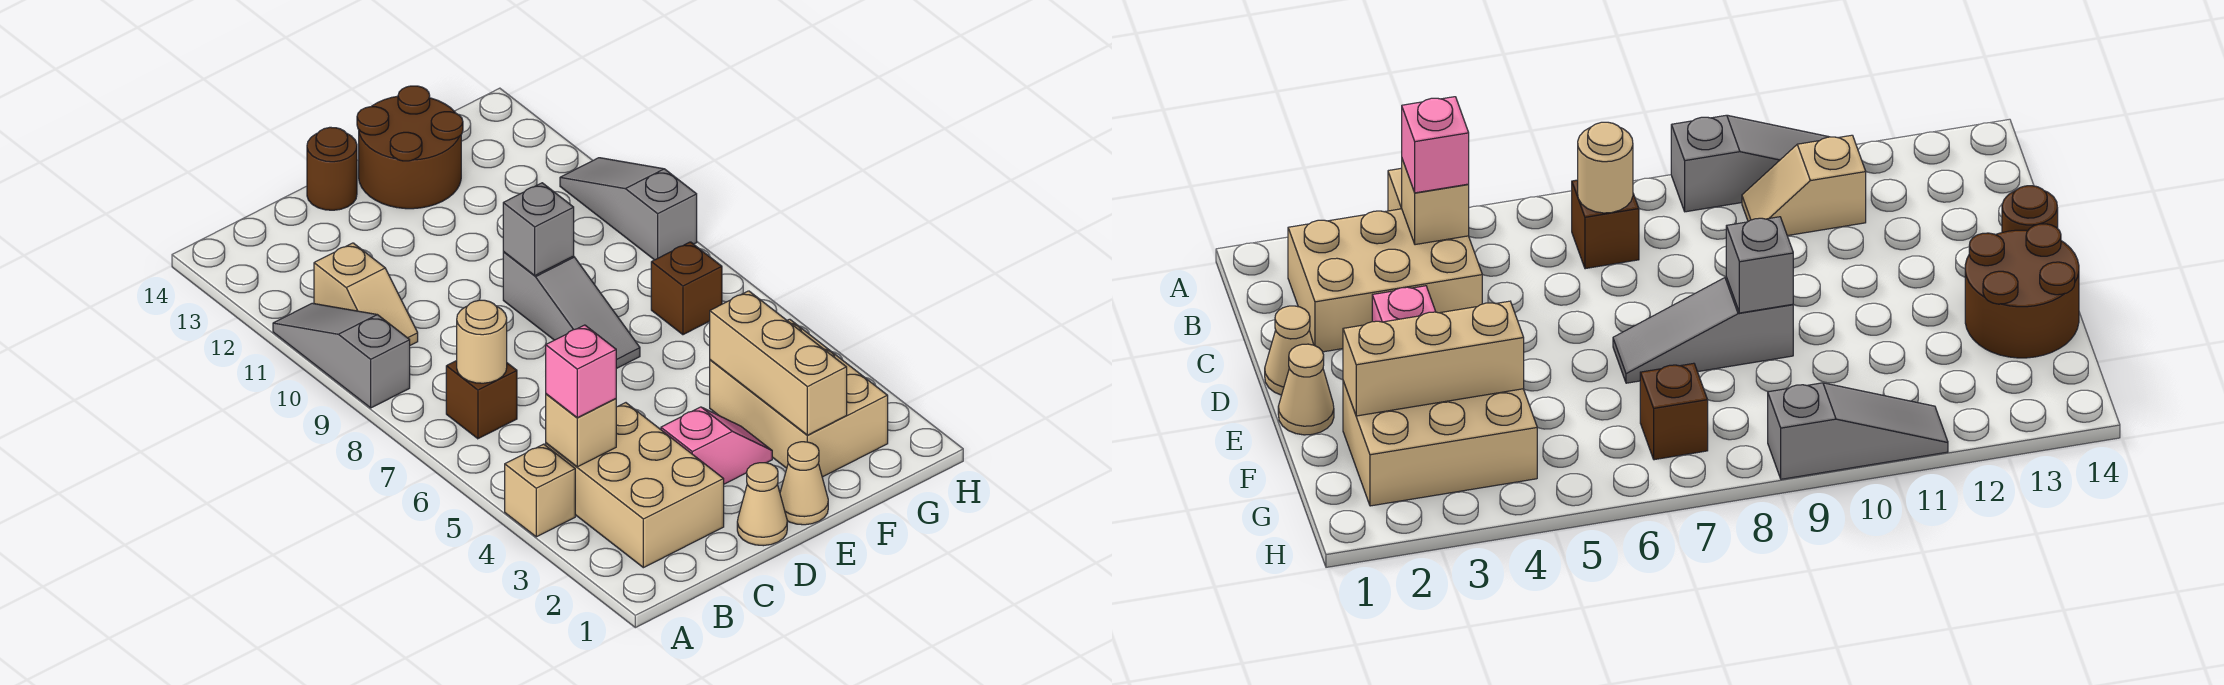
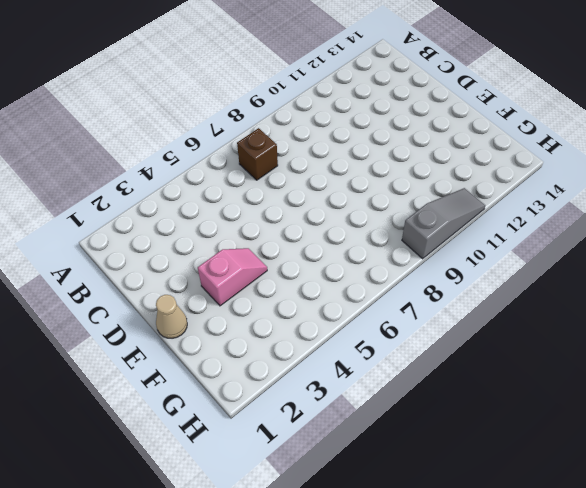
pink 1x2 slope [198,248,267,306] -> pink 1x2 slope turned to [661,407,772,484]
none -> tan 1x1 brick [505,444,575,537]
none -> grey 1x3 slope [273,303,410,408]
none -> tan 2x3 brick [546,403,724,568]

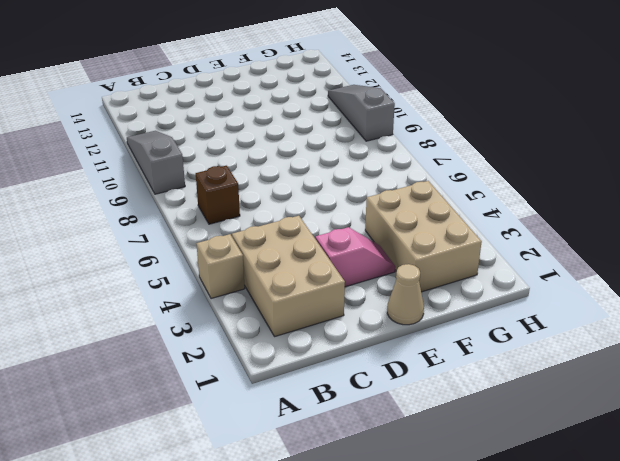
none -> tan 1x2 slope [314,243,418,345]
none -> tan 1x1 cone [737,463,787,546]
none -> brown 1x1 round brick [307,127,357,210]

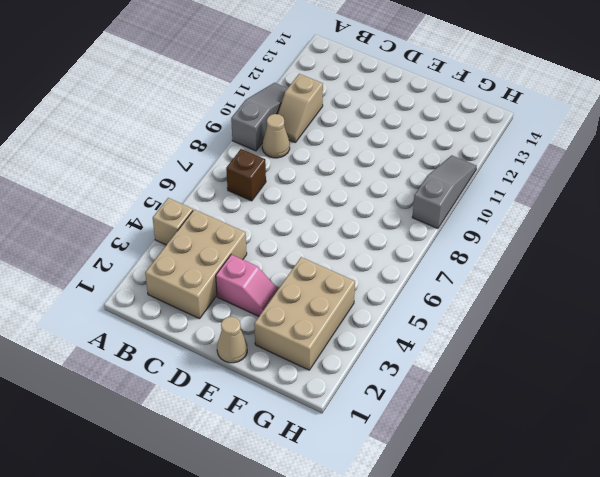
tan 1x1 cone [262,114,290,158] -> tan 1x1 cone moved to [737,463,787,546]
none -> brown 1x1 round brick [307,127,357,210]
none -> grey 1x3 slope [503,252,640,369]
none -> brown 2x2 round brick [357,86,463,209]

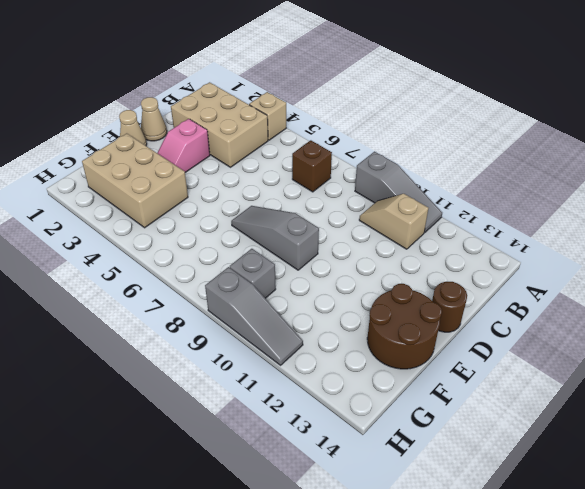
grey 1x1 brick [230,249,276,298] -> grey 1x1 brick moved to [503,183,574,276]
none -> brown 1x1 brick [651,242,722,335]
none -> tan 1x1 brick [546,394,616,467]
none -> tan 1x1 round brick [457,300,507,383]

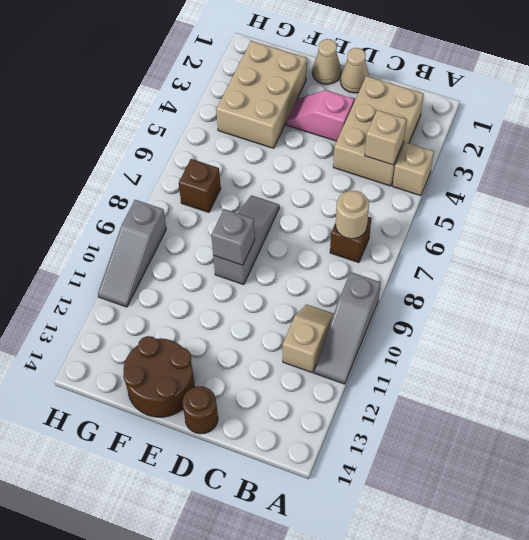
none -> tan 1x3 brick [710,291,847,435]
none -> pink 1x1 brick [546,325,616,418]

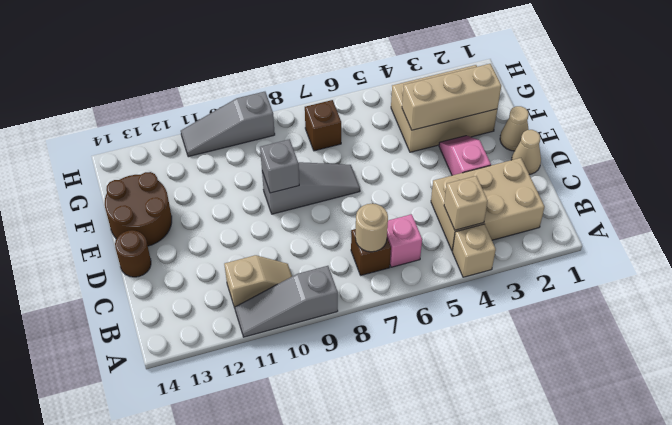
pink 1x1 brick [387,214,422,267] -> pink 1x1 brick moved to [546,325,616,418]

